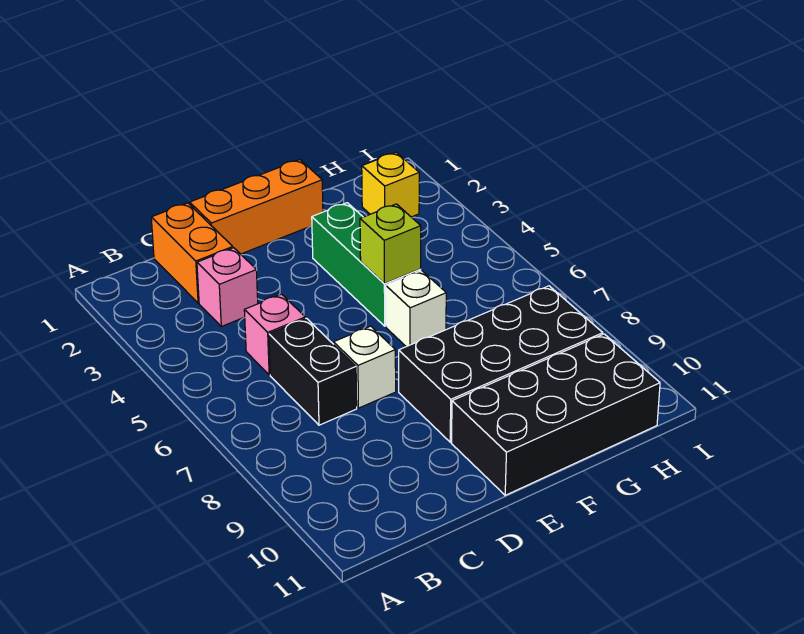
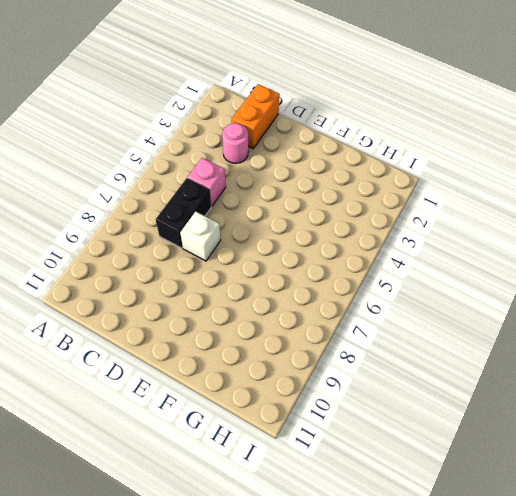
pink 1x1 round brick [222,123,248,163] -> pink 1x1 brick [197,248,258,327]
none -> orange 1x3 brick [190,160,323,254]
none -> black 2x4 brick [399,286,603,442]
none -> black 2x4 brick [451,334,660,495]

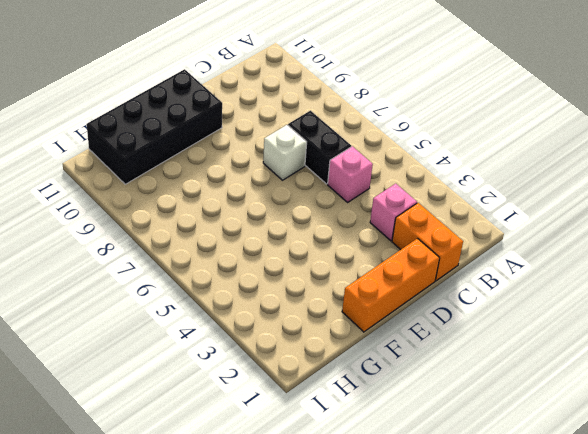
none -> black 2x4 brick [399,286,603,442]
none -> green 1x3 brick [312,203,421,326]
none -> white 1x1 brick [386,270,446,347]

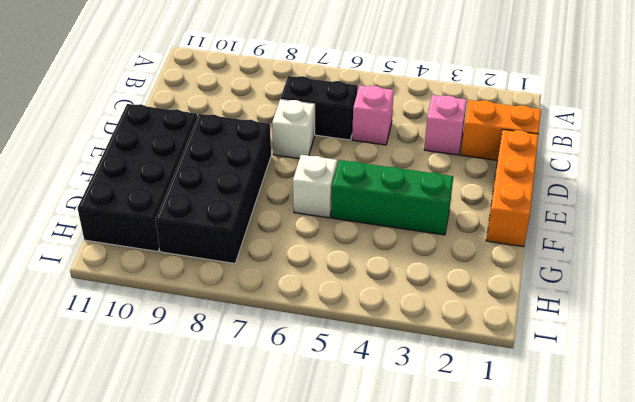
none -> yellow 1x1 brick [362,152,419,217]
none -> lime 1x1 brick [360,204,421,284]

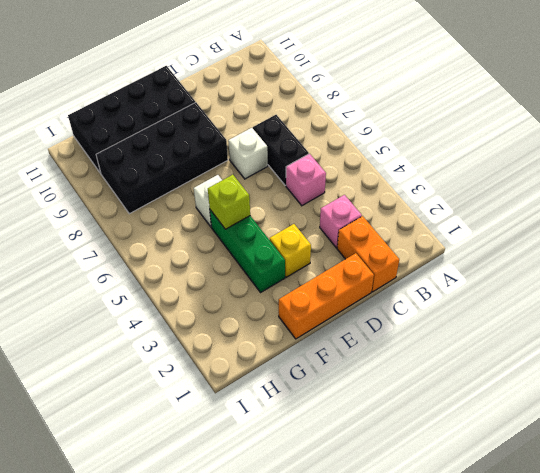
yellow 1x1 brick [270,224,311,277] -> yellow 1x1 brick moved to [362,152,419,217]

